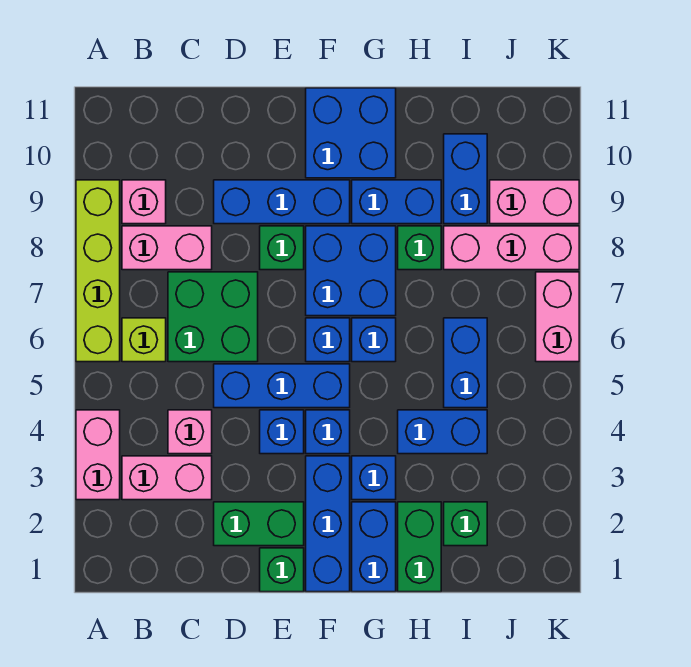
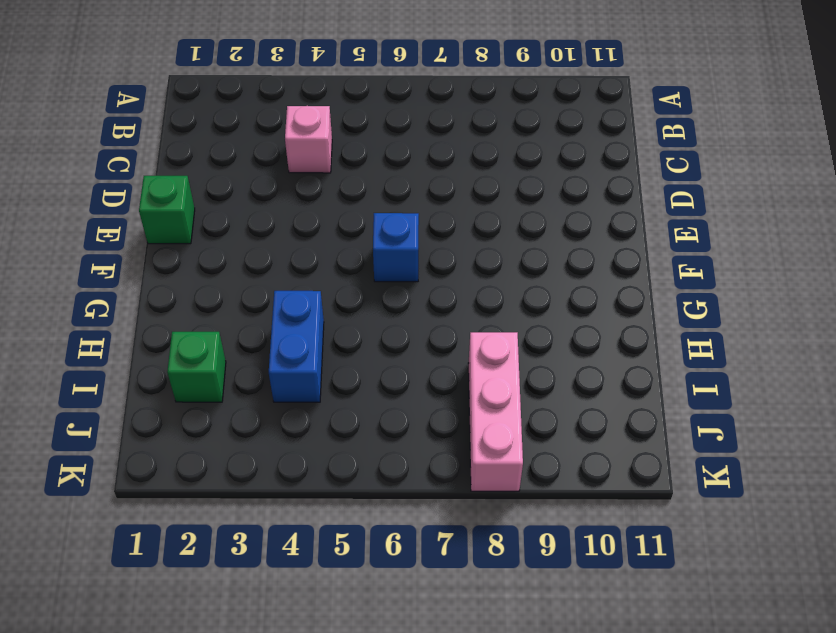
none -> pink 1x2 brick [76,410,120,500]
none -> lime 1x4 brick [76,180,120,362]
none -> pink 1x2 brick [122,456,212,500]
none -> lime 1x1 brick [122,318,166,362]

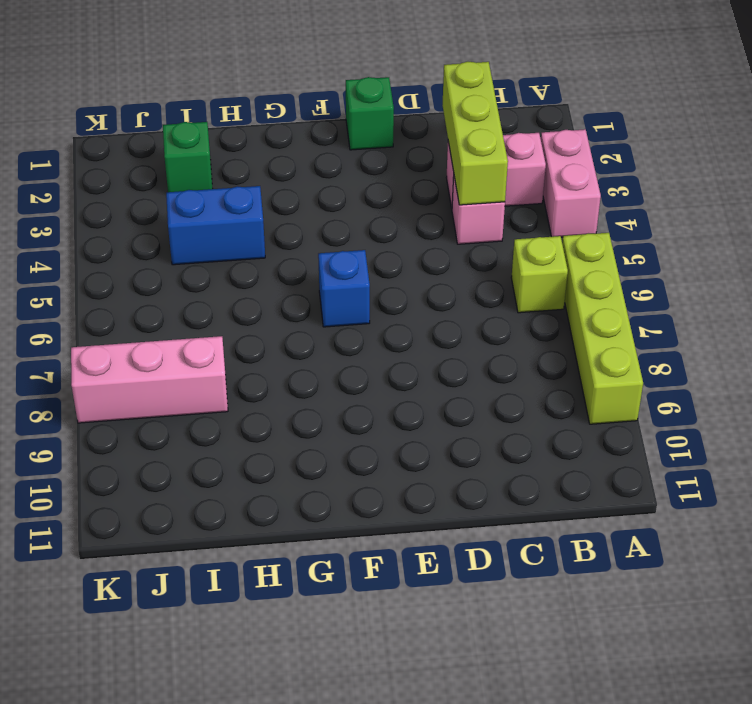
lime 1x3 brick [442,62,508,205] -> none
none -> pink 1x2 brick [122,226,212,270]
none -> pink 1x1 brick [122,180,166,224]
none -> green 2x2 brick [168,272,258,362]
none -> green 1x2 brick [214,502,304,546]

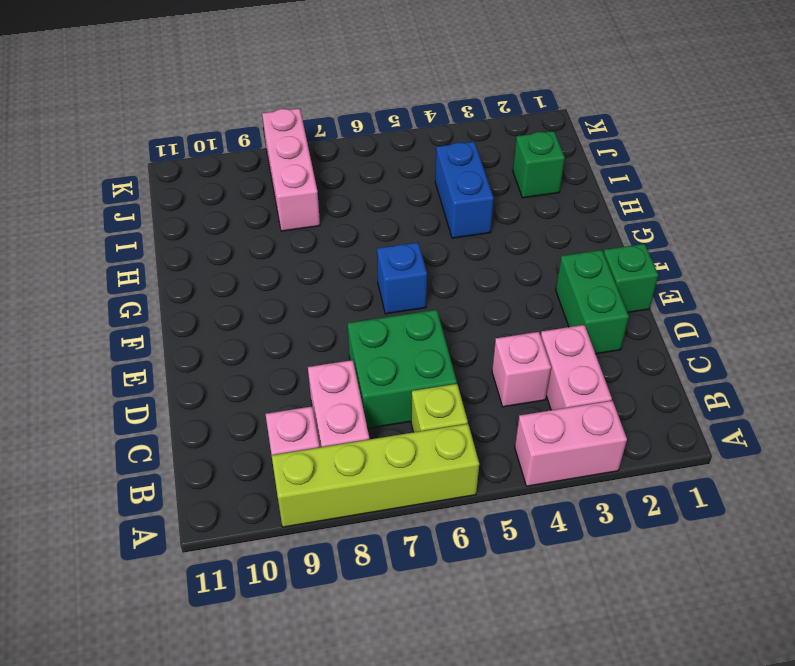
none -> blue 1x3 brick [214,364,350,408]
none -> blue 1x3 brick [214,180,350,224]
none -> blue 1x1 brick [260,410,304,454]
none -> green 1x1 brick [260,226,304,270]

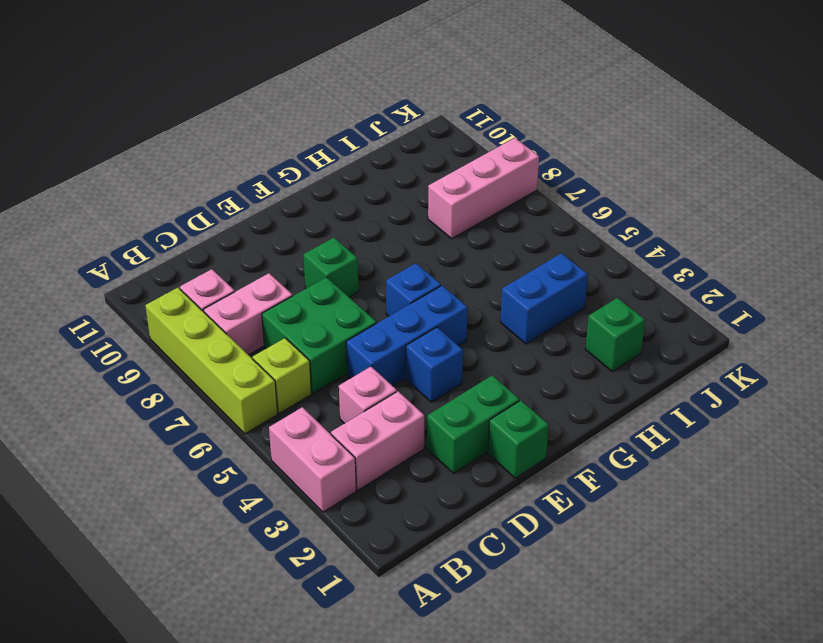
none -> blue 1x3 brick [214,180,350,224]
none -> blue 1x3 brick [306,456,350,592]
none -> blue 1x1 brick [306,410,350,454]
none -> blue 2x2 brick [306,226,396,316]

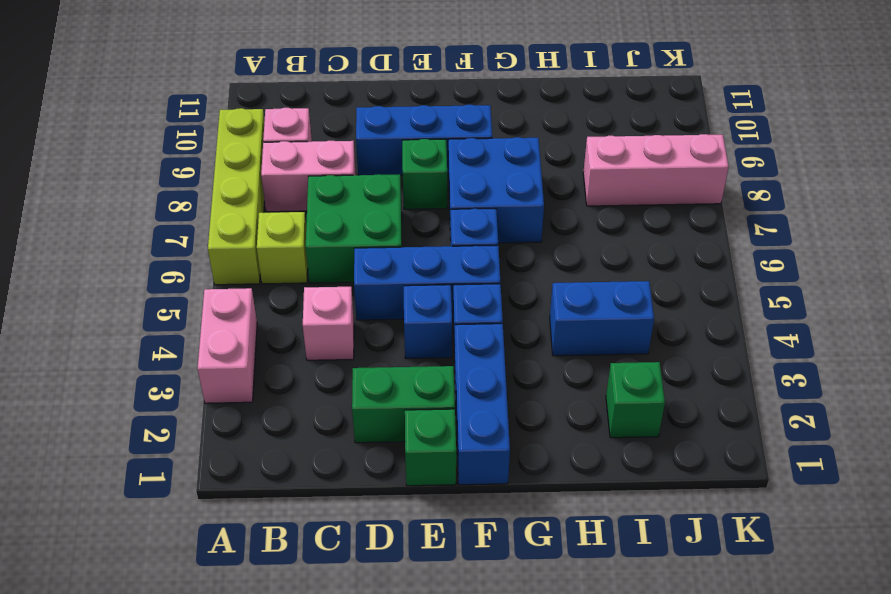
none -> pink 1x2 brick [122,456,212,500]
none -> blue 2x2 brick [306,88,396,178]
none -> blue 1x2 brick [352,502,396,592]
none -> blue 1x1 brick [352,456,396,500]

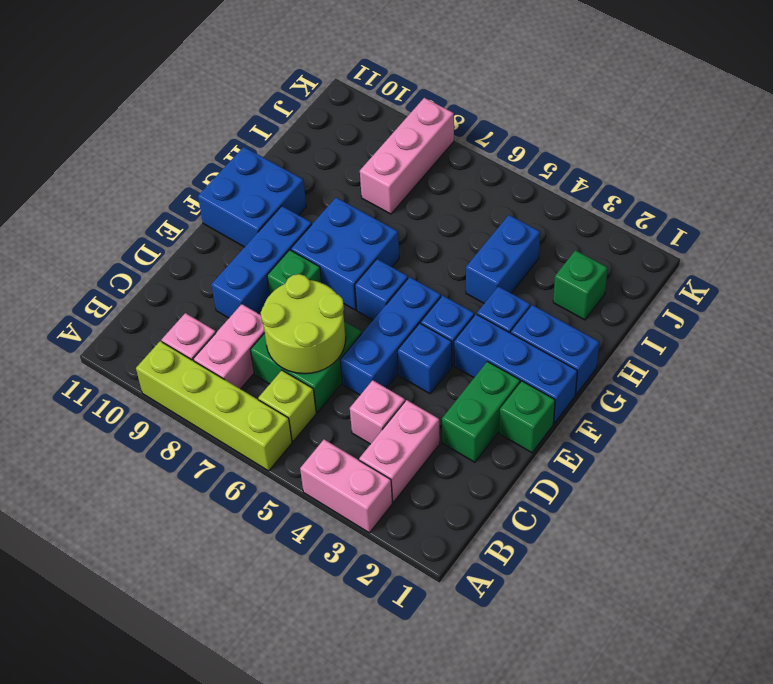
lime 2x2 round brick [261,274,346,374] -> none
none -> blue 1x1 brick [352,318,396,362]
none -> blue 1x2 brick [352,180,441,224]
none -> green 1x2 brick [398,502,441,592]
none -> green 1x1 brick [398,226,441,270]

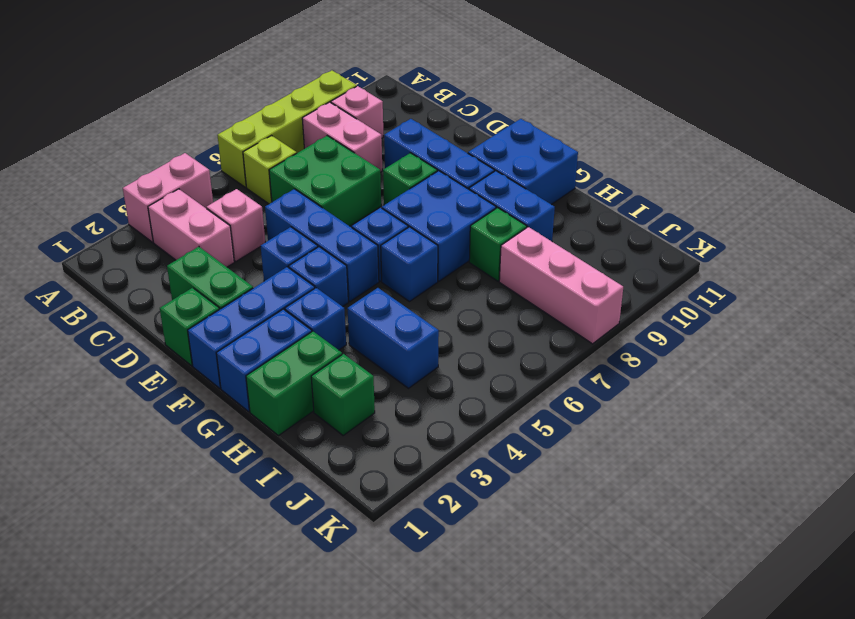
none -> blue 1x2 brick [444,318,487,408]
none -> blue 1x2 brick [444,134,487,224]
none -> pink 1x2 brick [490,180,579,224]
none -> pink 1x2 brick [536,272,579,362]

